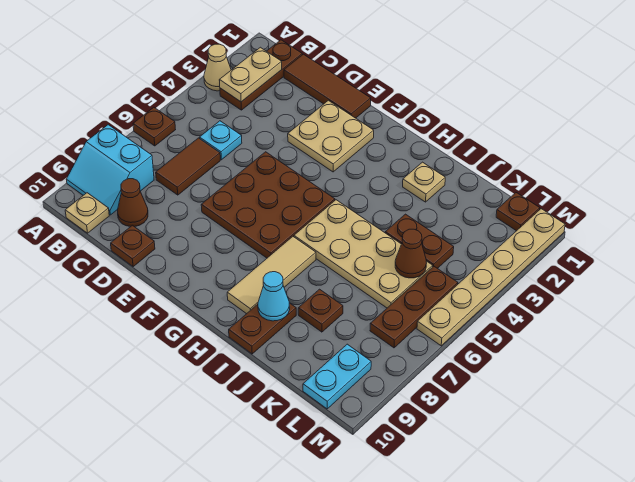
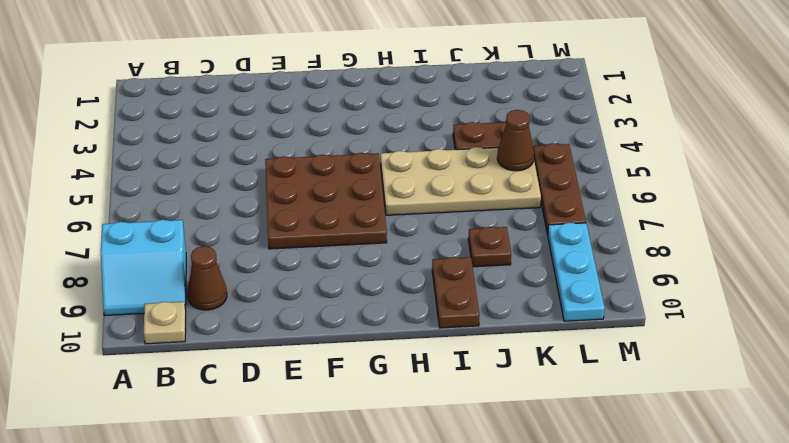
cyan 1x3 plate [548,223,605,321] -> cyan 1x2 plate [303,344,371,409]
none -> tan 1x1 cone [204,44,231,91]
none -> brown 1x1 plate [133,107,176,146]
none -> brown 1x3 plate [220,40,302,110]

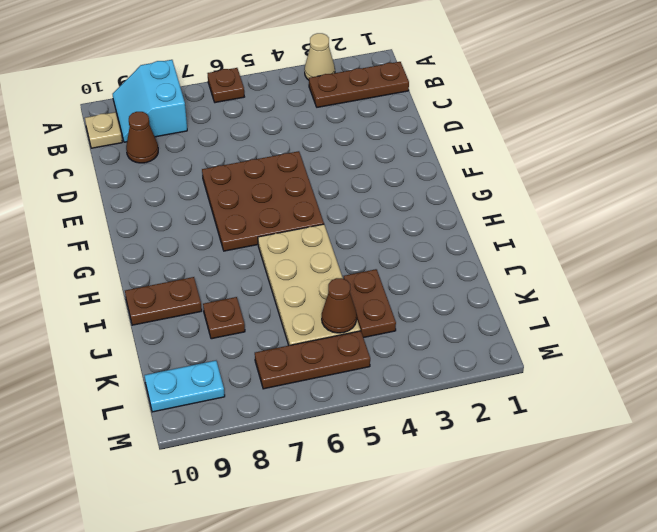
none -> brown 1x3 tile [284,54,371,118]
none -> cyan 1x1 plate [200,121,242,160]
none -> brown 1x2 tile [156,138,220,195]

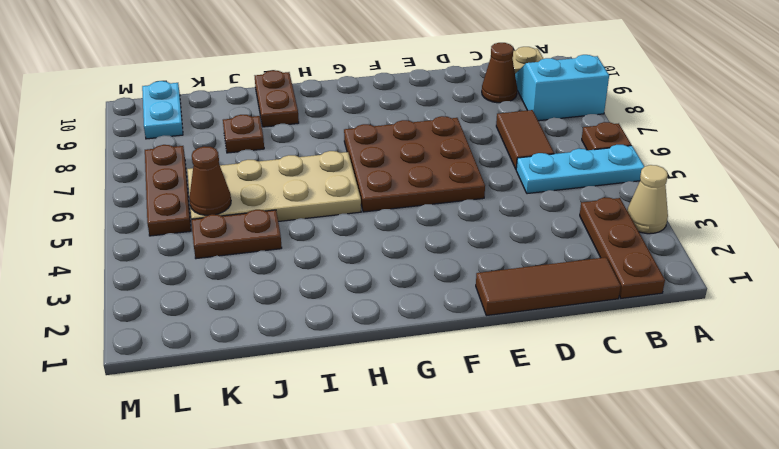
cyan 1x3 plate [516,145,645,194] -> cyan 1x1 plate [200,121,242,160]
none -> brown 1x1 plate [111,225,155,267]
none -> tan 2x2 plate [288,100,374,172]
none -> tan 1x3 tile [227,237,316,314]

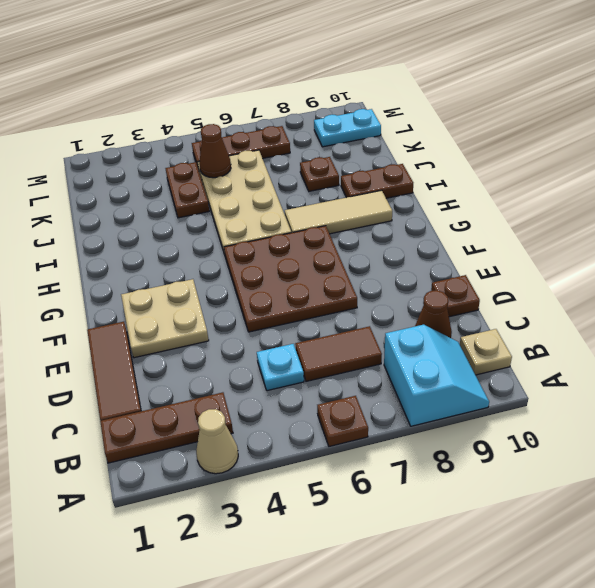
none -> tan 1x1 plate [403,162,445,202]
none -> brown 1x1 plate [496,193,540,231]
none -> tan 1x6 plate [417,209,565,346]

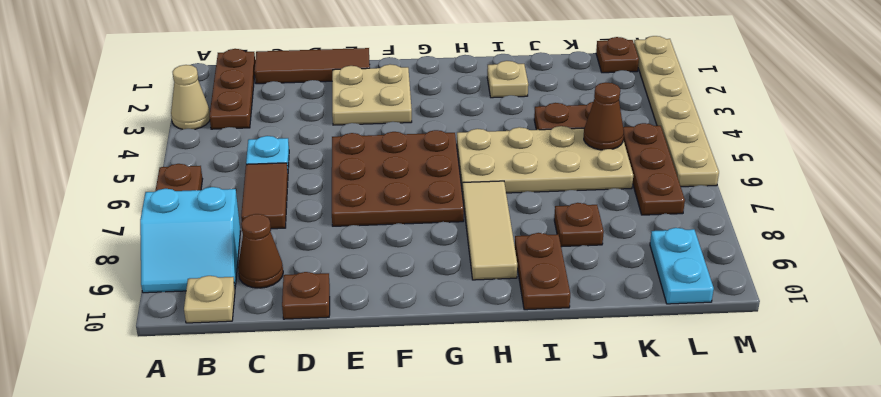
none -> tan 1x2 plate [219,47,282,102]
none -> cyan 1x1 cone [258,272,290,321]

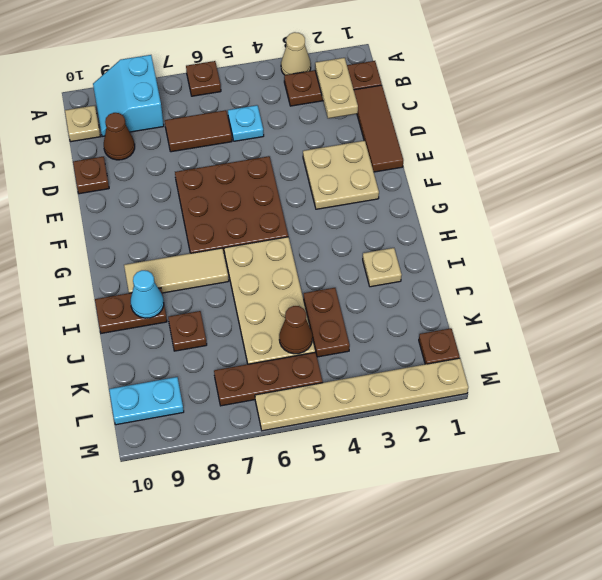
tan 1x2 plate [315,58,358,118] -> tan 1x2 plate turned to [219,47,282,102]

